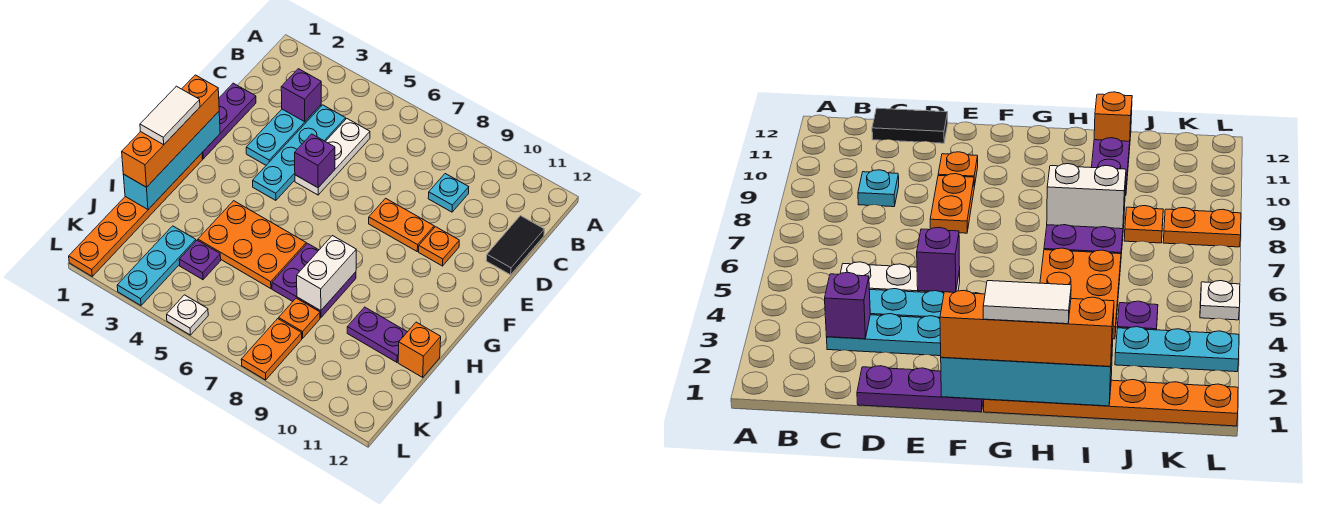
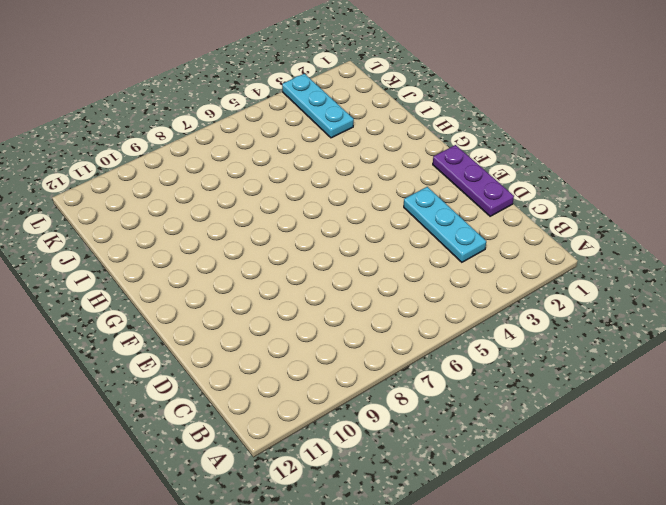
none -> cyan 1x4 plate [253,105,346,200]
none -> white 1x3 plate [295,119,370,195]
none -> cyan 1x1 plate [428,174,469,212]

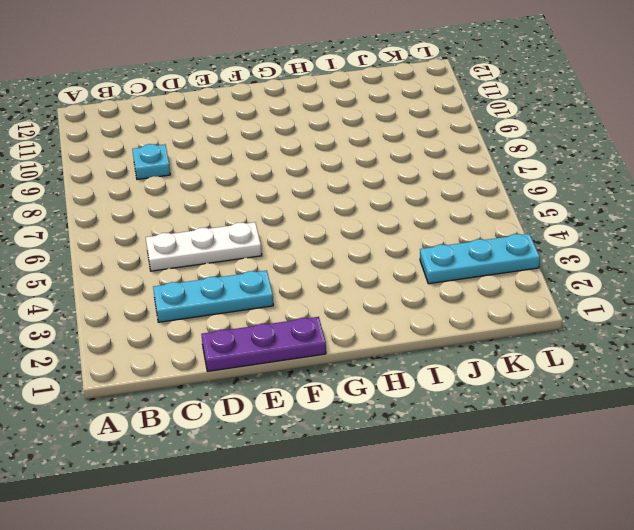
none -> cyan 1x4 plate [253,105,346,200]
none -> black 1x2 tile [486,216,544,275]
none -> orange 1x2 plate [369,198,434,251]

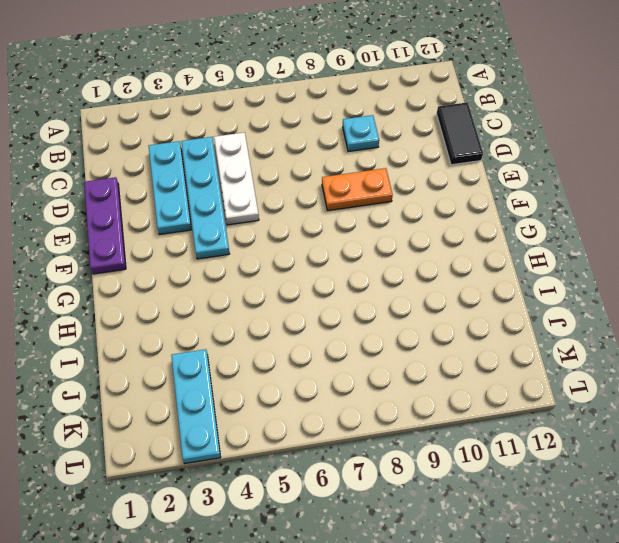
none -> orange 1x1 plate [419,227,459,266]
none -> orange 1x6 plate [69,153,203,276]
none -> orange 2x3 plate [198,201,306,289]

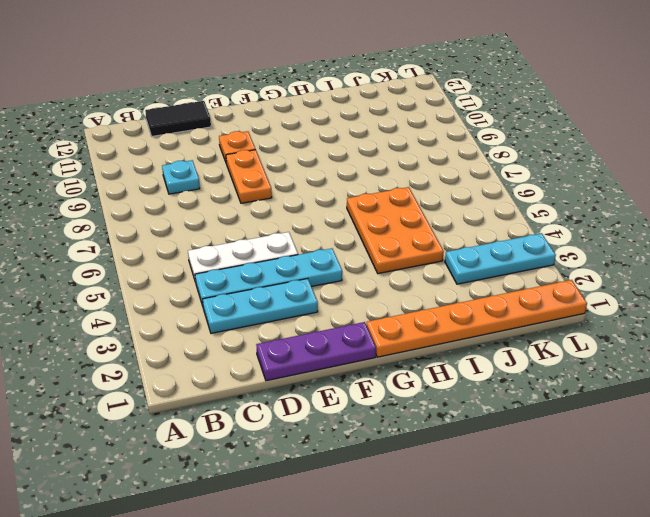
none -> purple 2x2 plate [272,243,356,318]
none -> purple 1x2 plate [347,307,407,362]
none -> orange 1x1 brick [398,322,441,377]

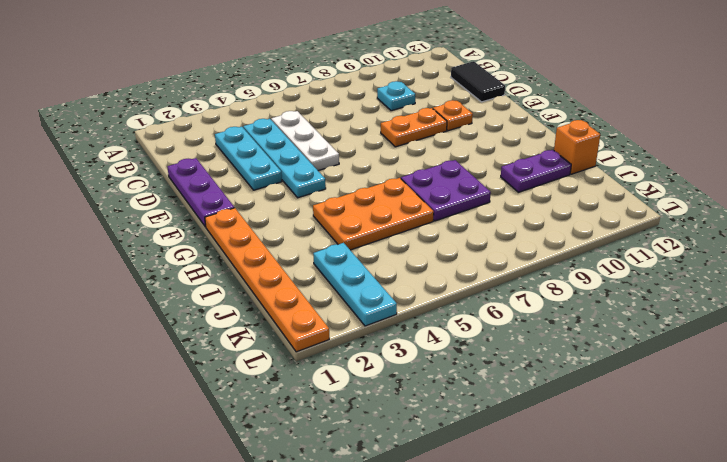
none -> purple 1x1 plate [179,240,221,280]
none -> orange 1x1 plate [279,298,320,338]
none -> orange 1x2 plate [241,319,302,380]

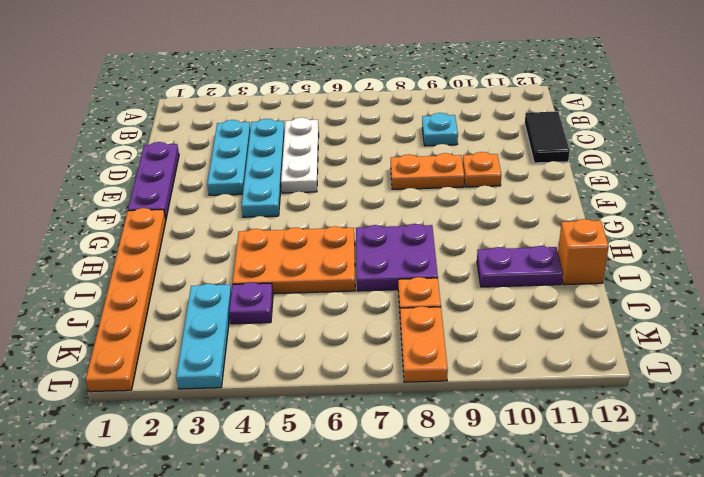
none -> white 1x1 plate [167,295,208,335]
none -> purple 1x1 brick [281,69,321,122]
none -> purple 1x1 brick [295,134,335,188]

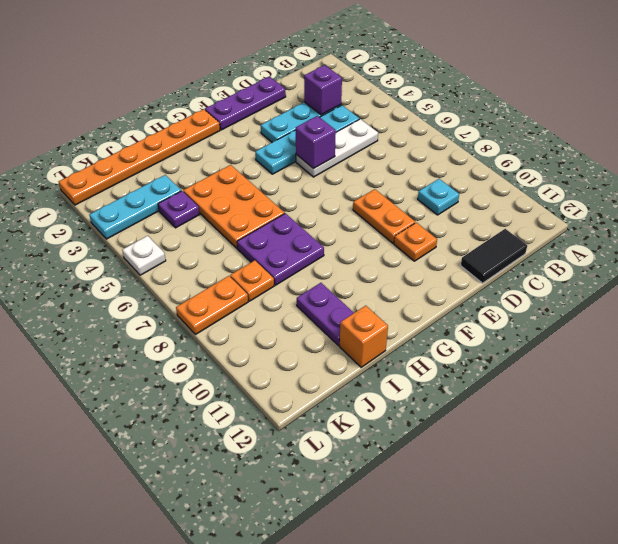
none -> cyan 1x4 brick [123,112,220,209]
none -> white 1x2 brick [297,236,356,311]
none -> orange 1x4 brick [122,75,219,187]

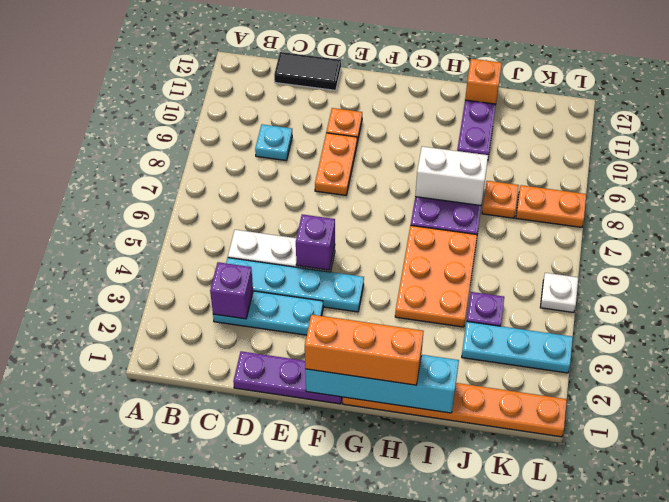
orange 1x3 brick [305,315,424,385] -> orange 1x4 brick [122,75,219,187]
none -> white 1x2 tile [140,86,200,145]

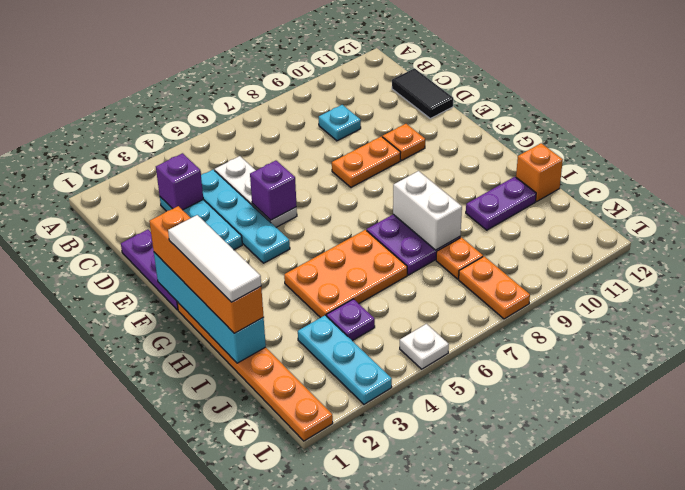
white 1x3 tile [168,215,261,302] -> white 1x2 tile [140,86,200,145]

